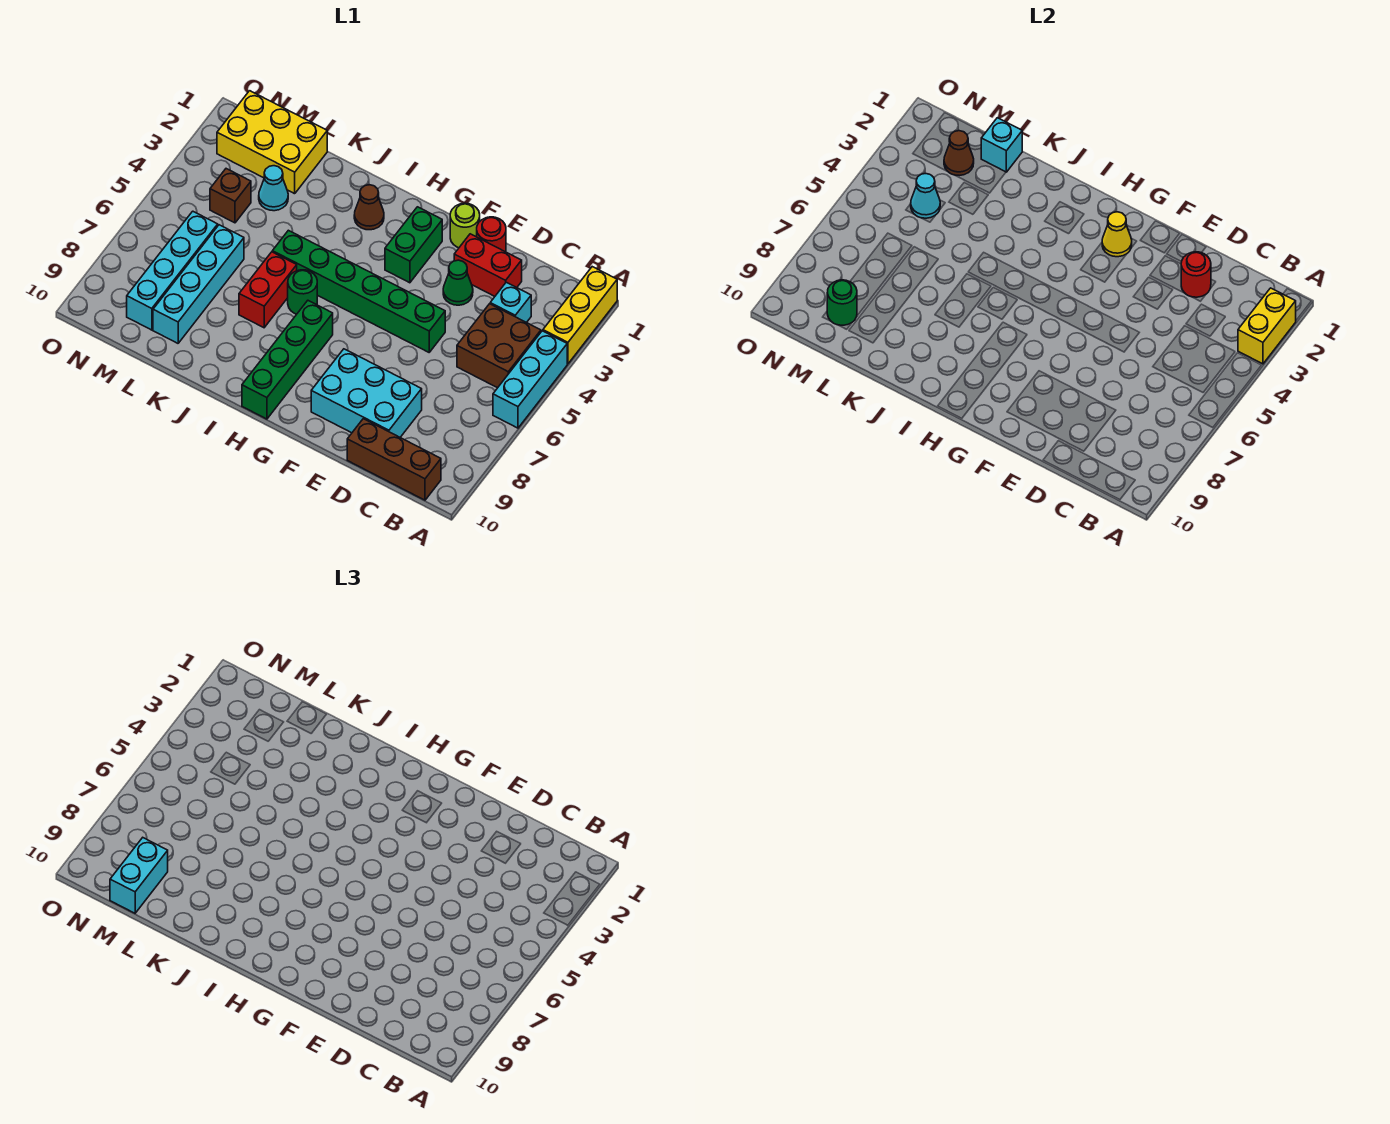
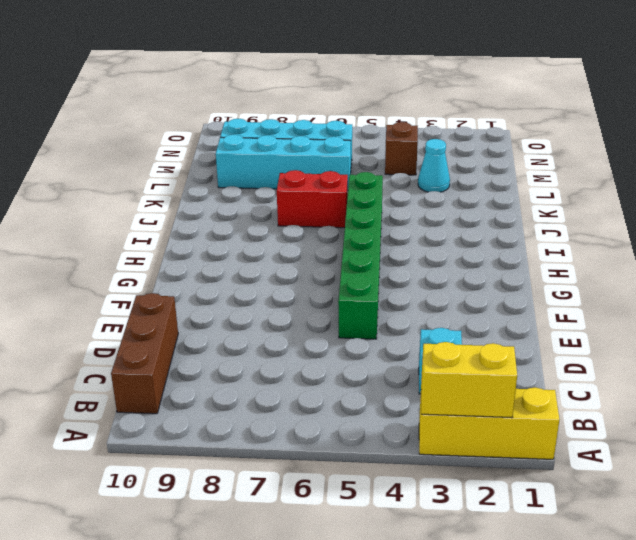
none -> cyan 1x3 brick [493,331,567,428]
none -> brown 2x2 brick [457,304,541,388]
none -> red 1x2 brick [454,234,522,296]

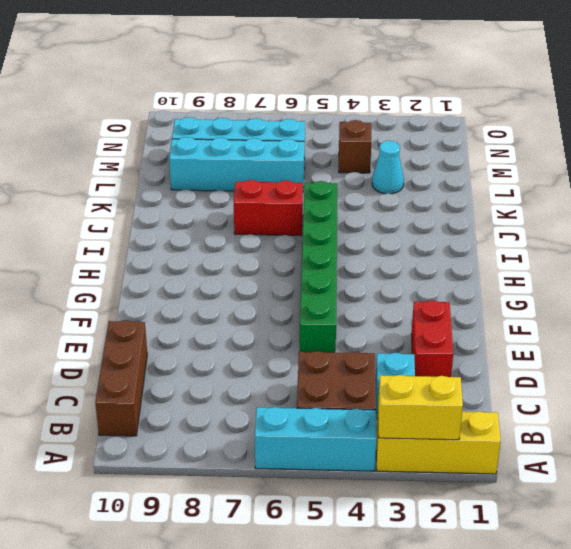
none -> cyan 2x3 brick [311,349,422,437]
none -> red 1x1 round brick [477,217,506,252]
none -> green 1x1 cone [443,260,473,305]

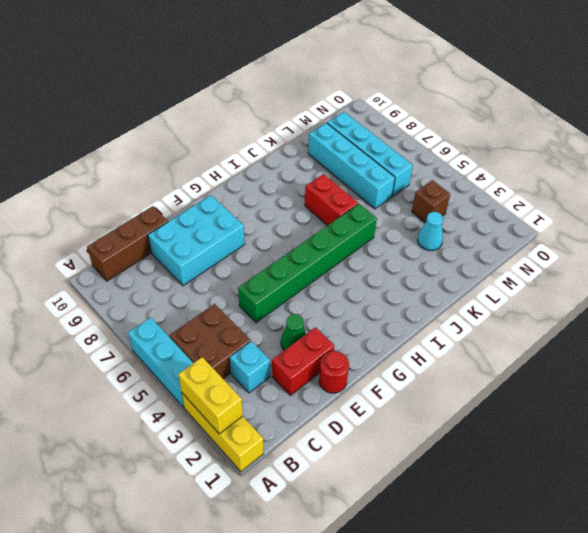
none -> lime 1x1 round brick [450,203,480,248]
none -> green 1x2 brick [385,207,442,283]
none -> green 1x4 brick [242,301,333,419]

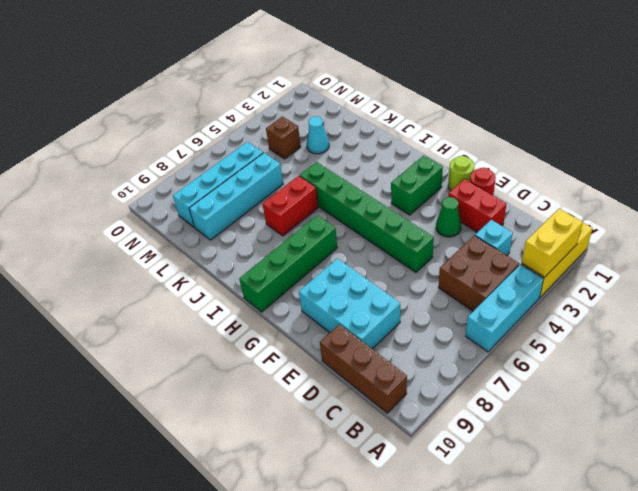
none -> brown 1x1 cone [354,185,384,230]
none -> green 1x1 round brick [288,270,317,314]
none -> yellow 2x3 brick [217,91,327,194]

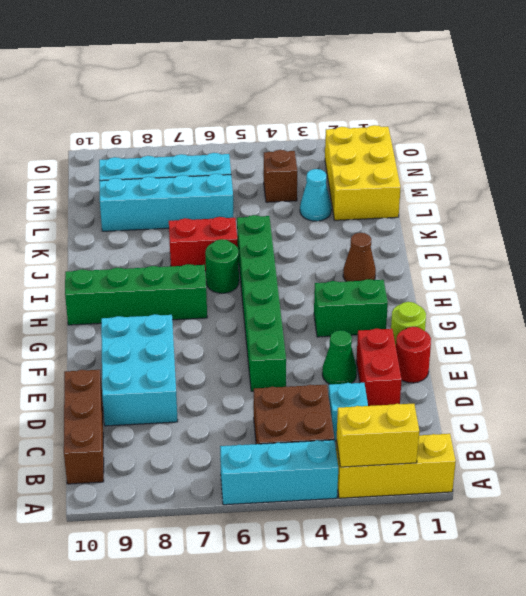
none -> red 1x1 round brick [1181,252,1211,297]
none -> yellow 1x1 cone [1102,212,1132,257]
none -> cyan 1x1 brick [981,118,1022,172]

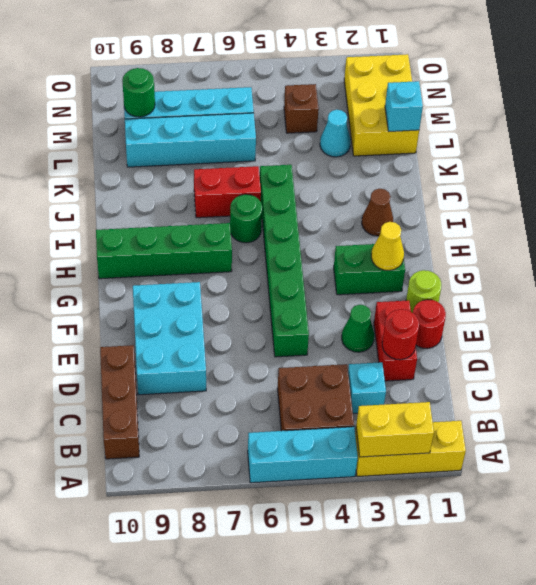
none -> brown 1x1 cone [944,131,974,175]
none -> cyan 1x1 cone [911,174,940,218]
none -> cyan 1x2 brick [110,838,168,913]

